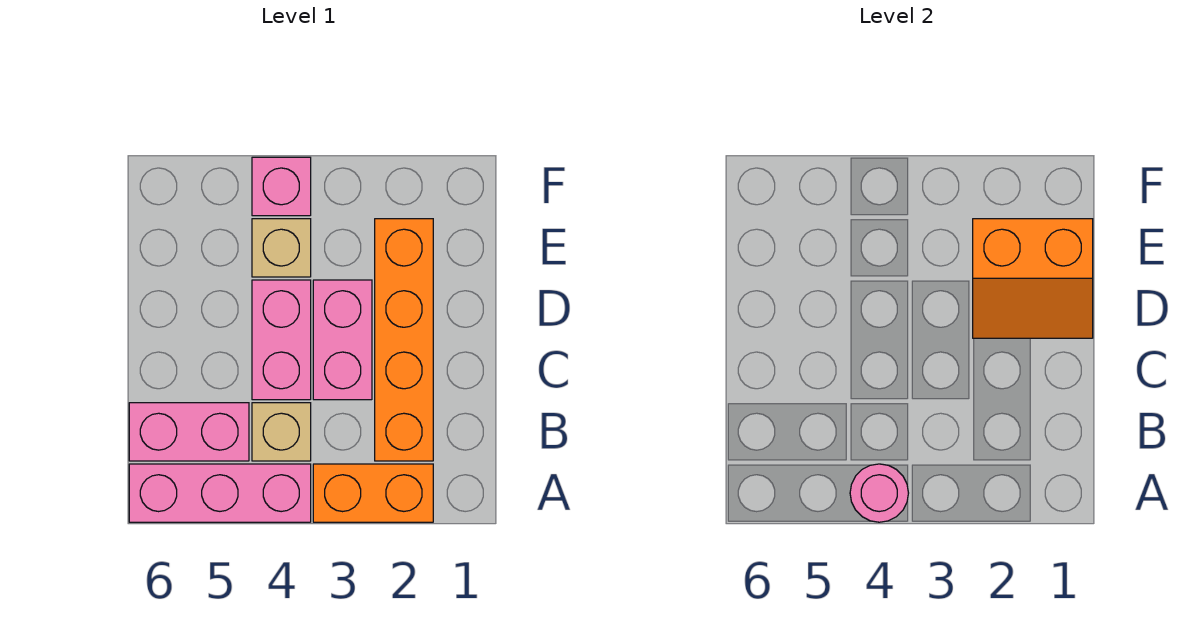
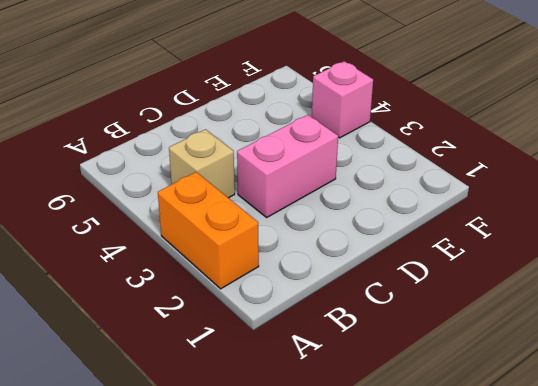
none -> pink 1x3 brick [129,464,311,522]
none -> orange 1x4 brick [375,219,433,461]

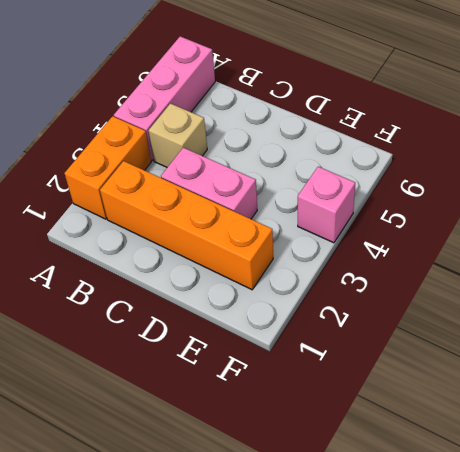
none -> pink 1x2 brick [129,403,249,461]
none -> pink 1x2 brick [252,280,311,400]

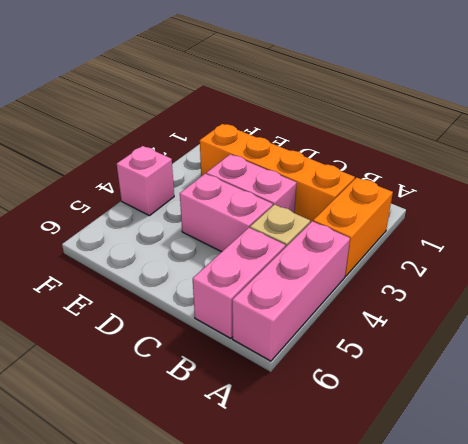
none -> tan 1x1 brick [252,219,311,277]
none -> pink 1x1 round brick [850,464,908,522]

